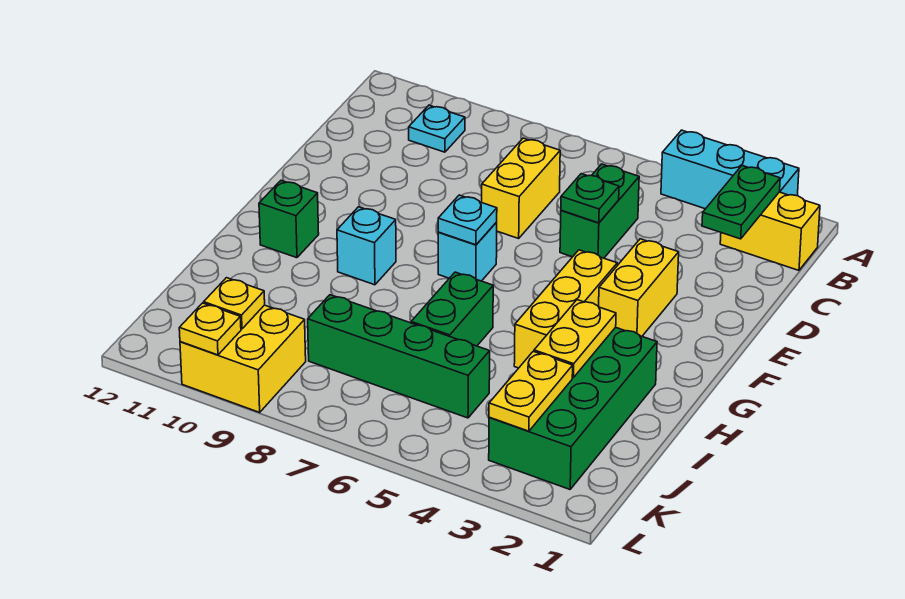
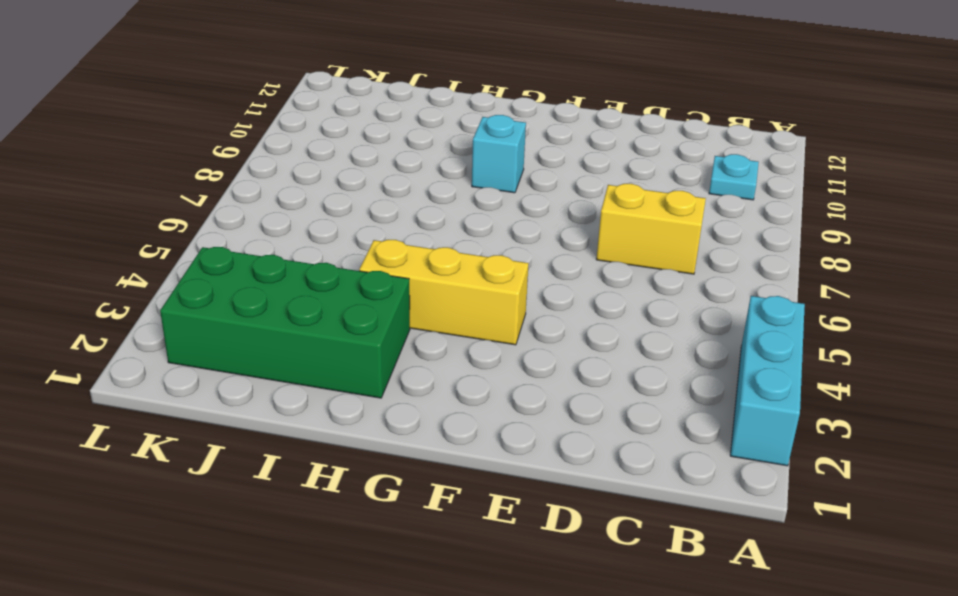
none -> yellow 1x2 brick [720,192,820,270]
none -> green 1x2 brick [560,164,639,258]
none -> yellow 1x2 brick [599,239,679,336]

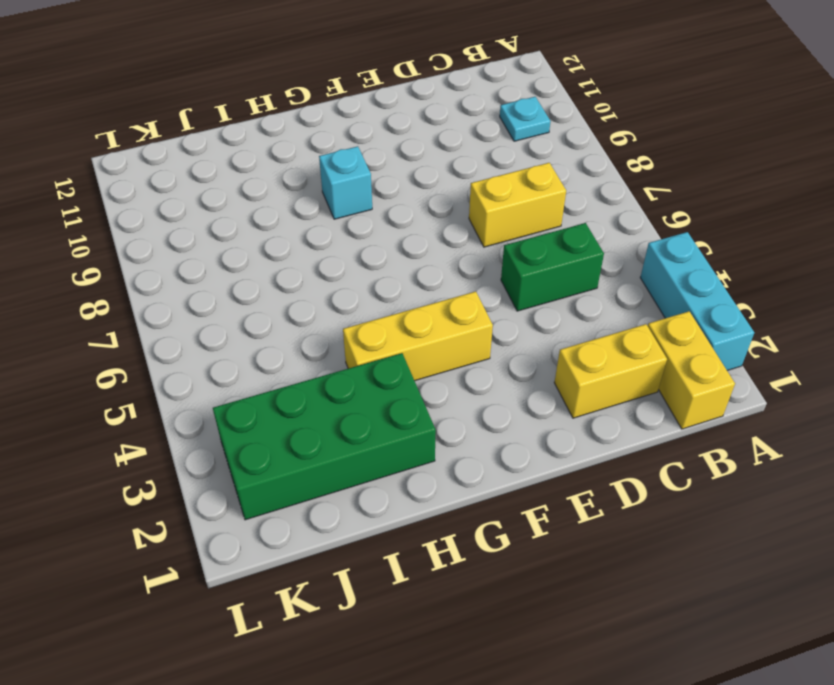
yellow 1x2 brick [554,324,667,418] -> yellow 1x2 brick moved to [599,239,679,336]
none -> cyan 1x1 brick [438,222,497,281]
none -> green 1x1 brick [259,180,319,258]
none -> green 1x2 brick [411,272,493,346]

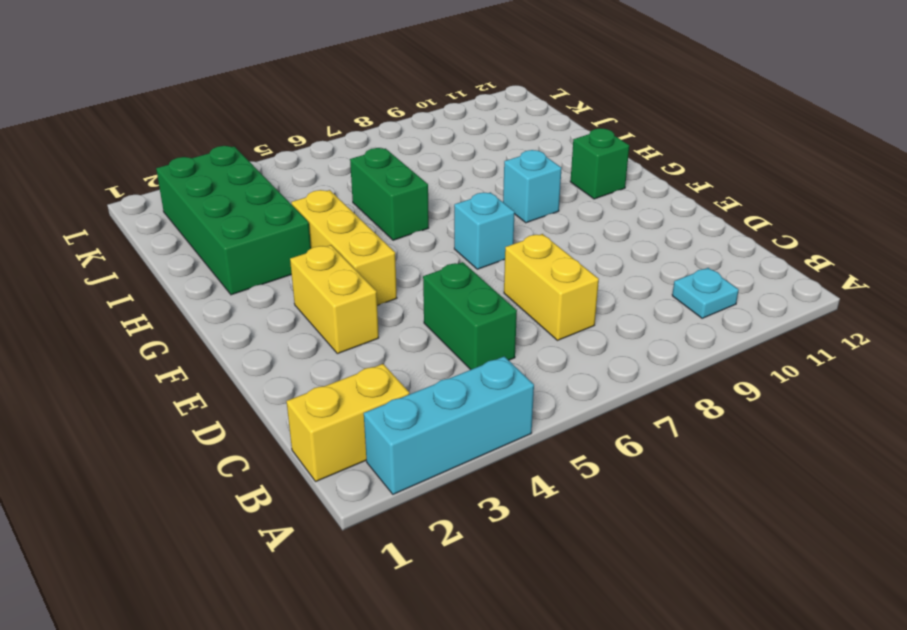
none -> green 1x4 brick [308,295,490,418]
none -> yellow 2x2 brick [180,305,306,412]
none -> green 1x2 plate [702,166,780,239]

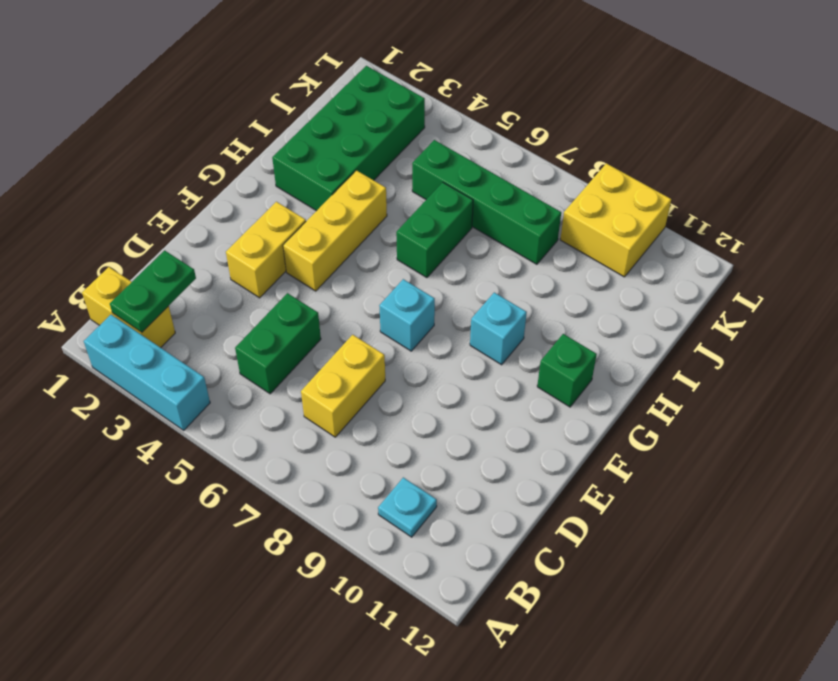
none -> green 1x1 plate [561,174,619,223]
none -> cyan 1x1 plate [438,195,497,245]
none -> yellow 1x2 plate [534,300,616,378]

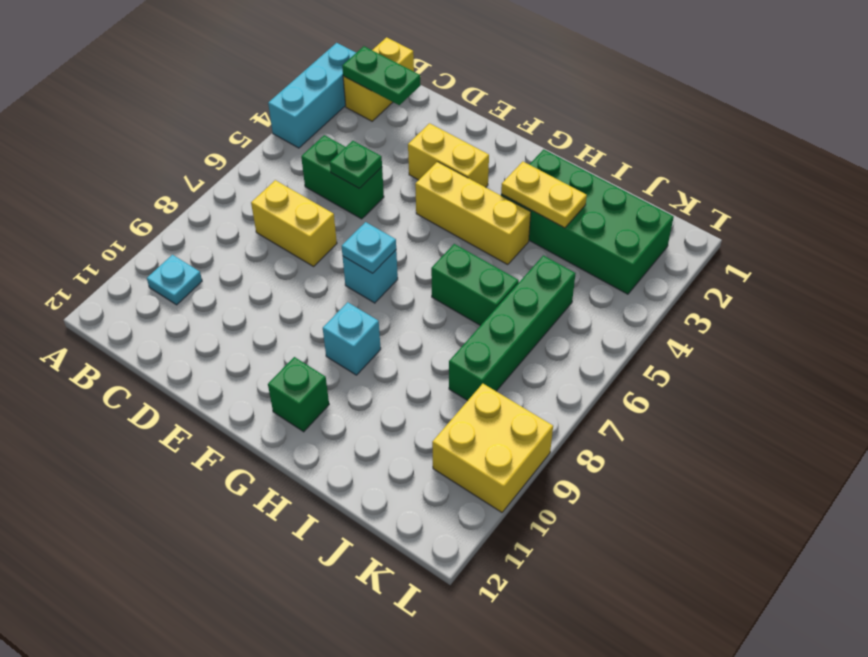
none -> yellow 1x2 plate [489,351,573,431]
none -> yellow 1x1 plate [204,278,265,329]
none -> yellow 1x1 plate [179,303,241,355]

